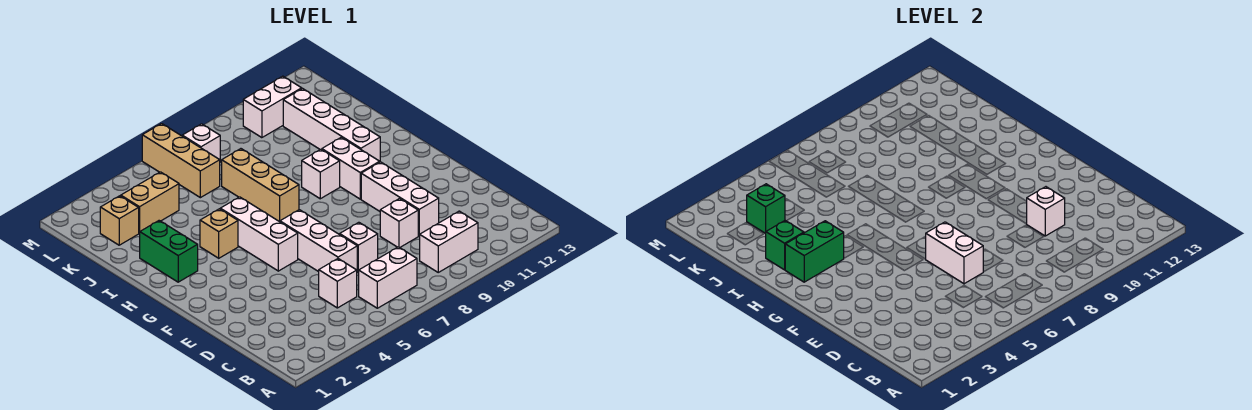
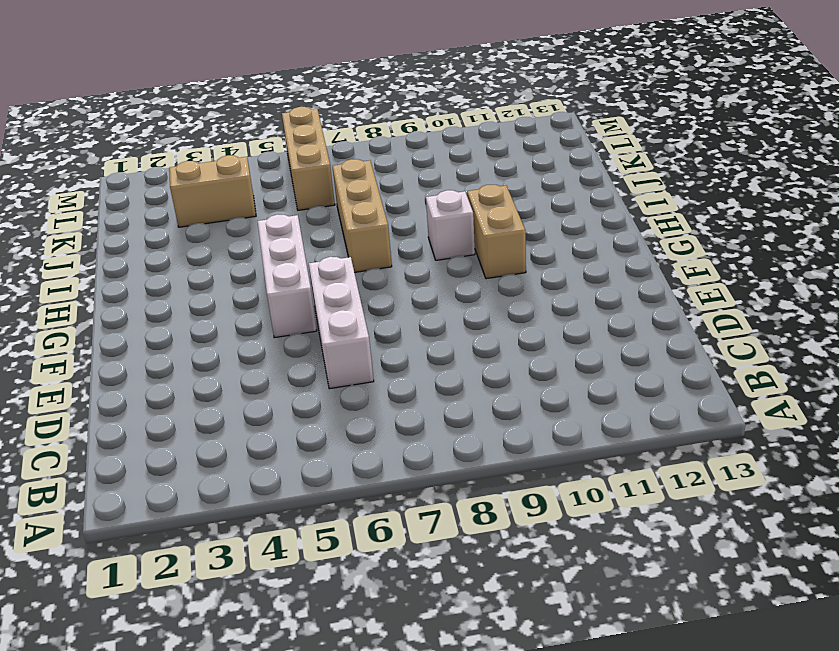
tan 1x2 brick [467,185,526,279] -> white 1x2 brick [322,137,379,199]
none -> white 1x2 brick [359,247,417,308]
none -> white 1x2 brick [420,211,478,272]
none -> white 1x1 brick [319,259,357,308]

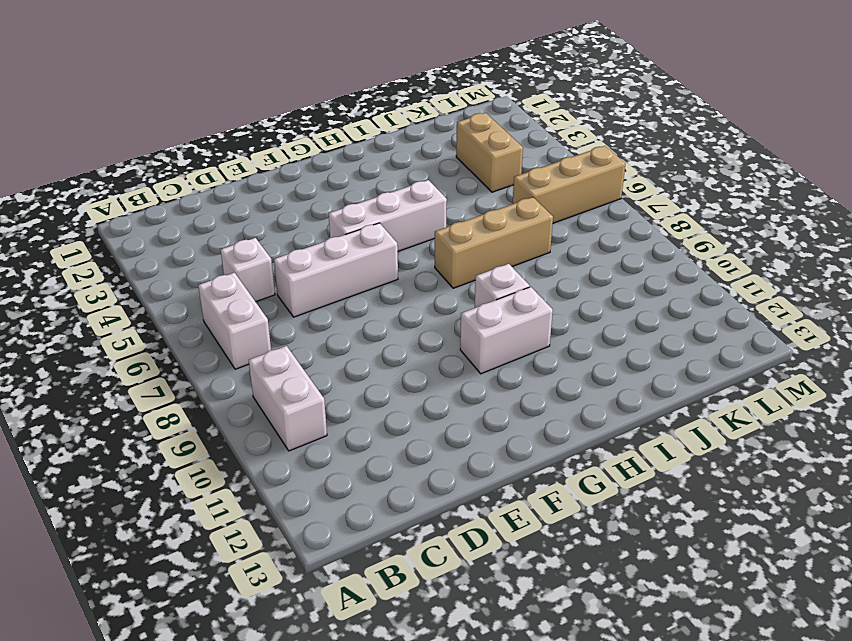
none -> white 1x1 brick [340,222,378,272]
none -> white 1x1 brick [380,199,418,248]
none -> white 1x3 brick [361,162,439,236]

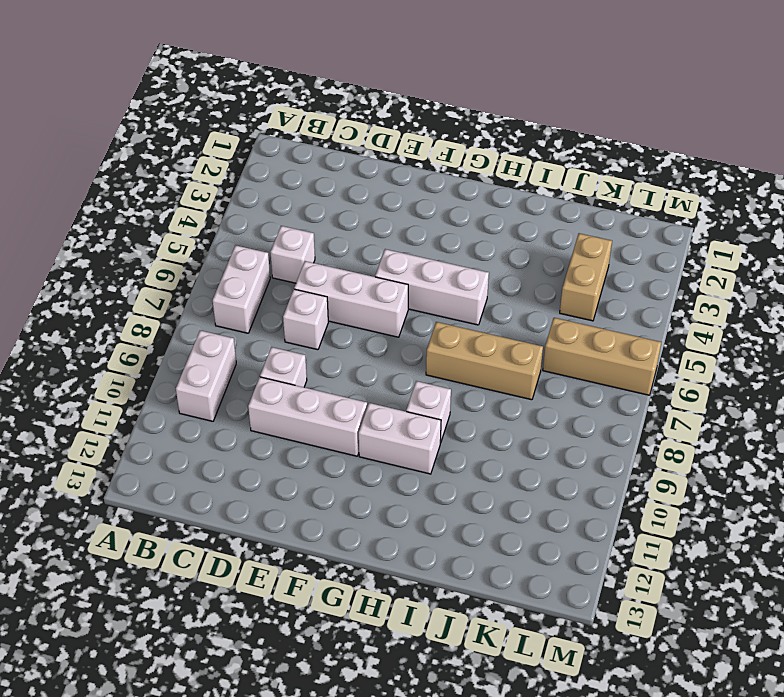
none -> green 1x2 brick [140,221,198,282]
none -> tan 1x1 brick [200,209,238,258]
none -> white 1x4 brick [283,89,380,162]

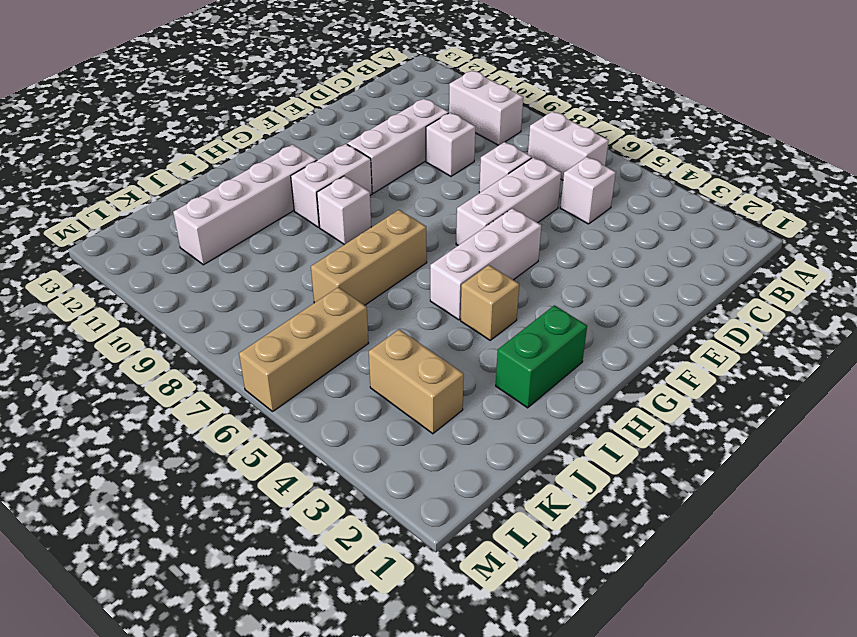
none -> tan 1x1 brick [100,196,139,245]
none -> white 1x1 brick [182,124,220,160]
none -> white 1x2 brick [243,76,302,138]

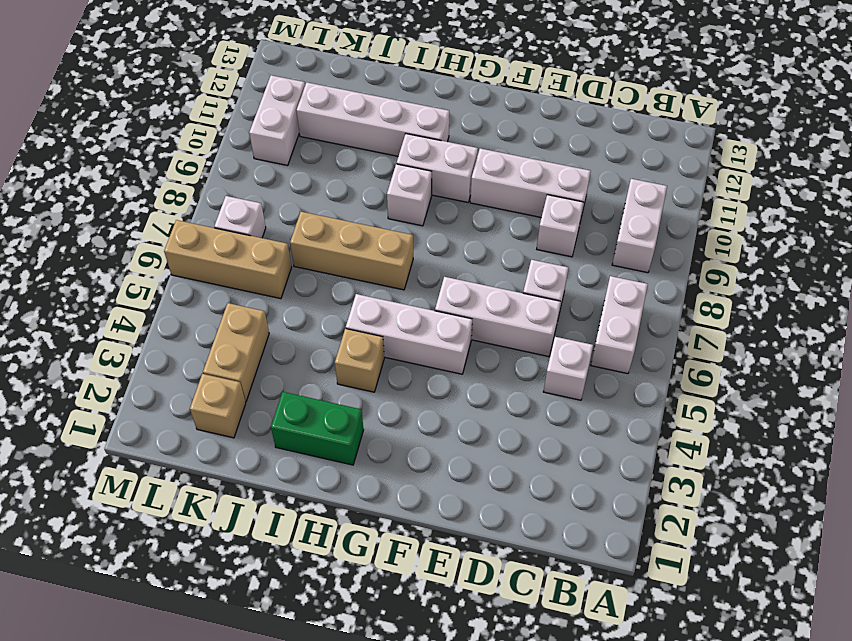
none -> white 1x2 brick [926,222,983,284]
none -> white 1x1 brick [1027,187,1065,236]
none -> green 1x2 brick [785,221,844,282]

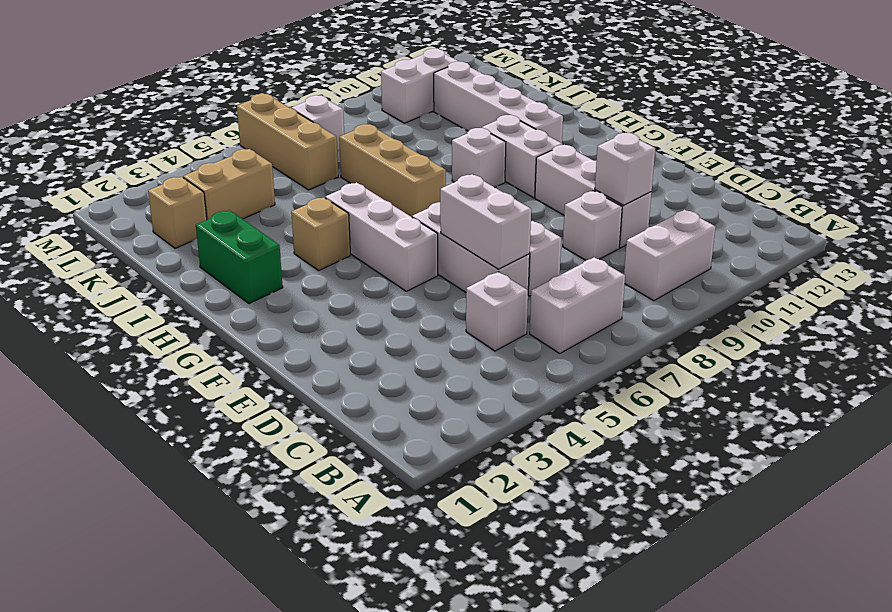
none -> green 1x2 brick [785,221,844,282]
none -> green 1x1 brick [766,221,804,270]
none -> green 1x1 brick [747,184,785,234]

